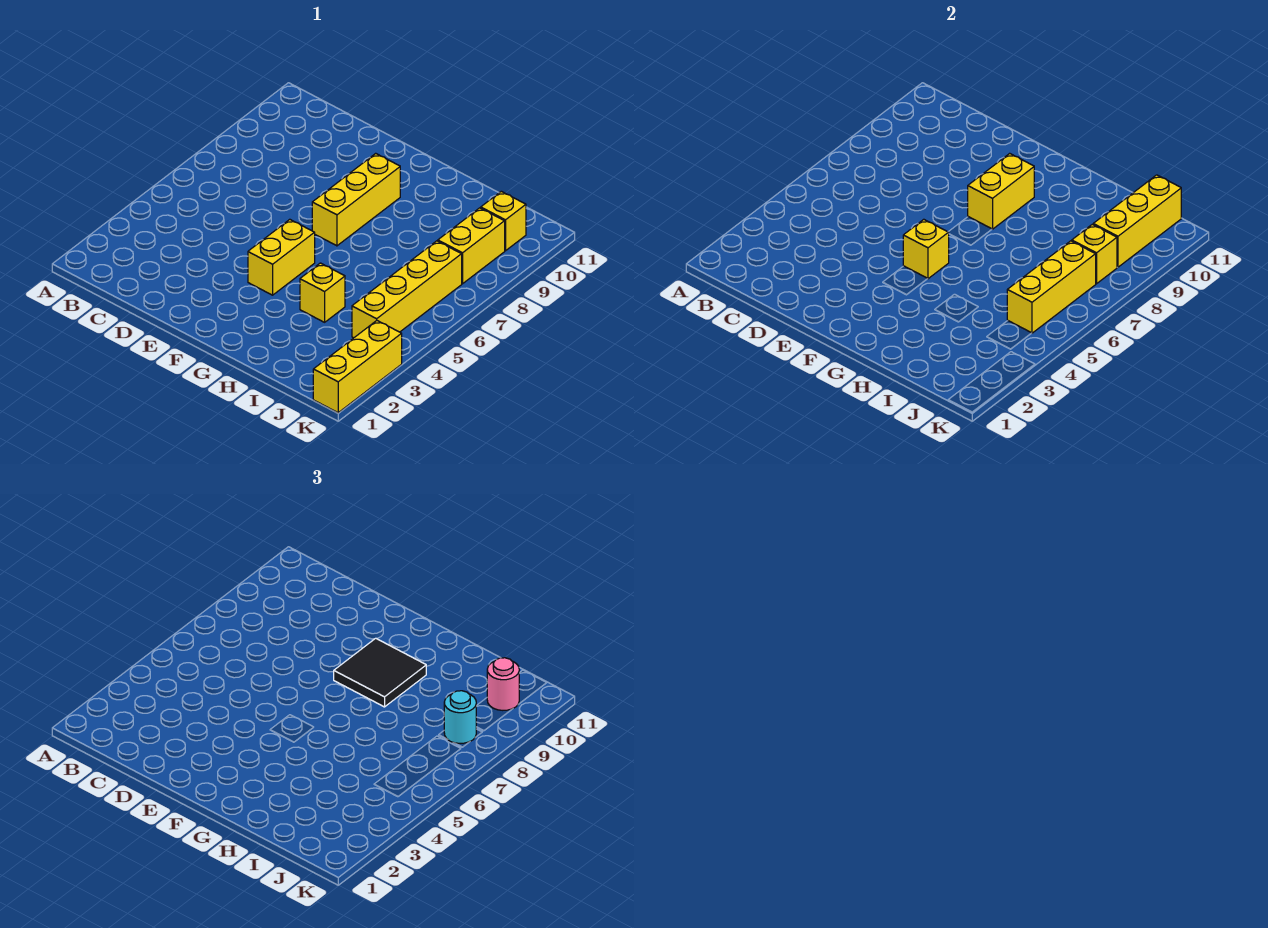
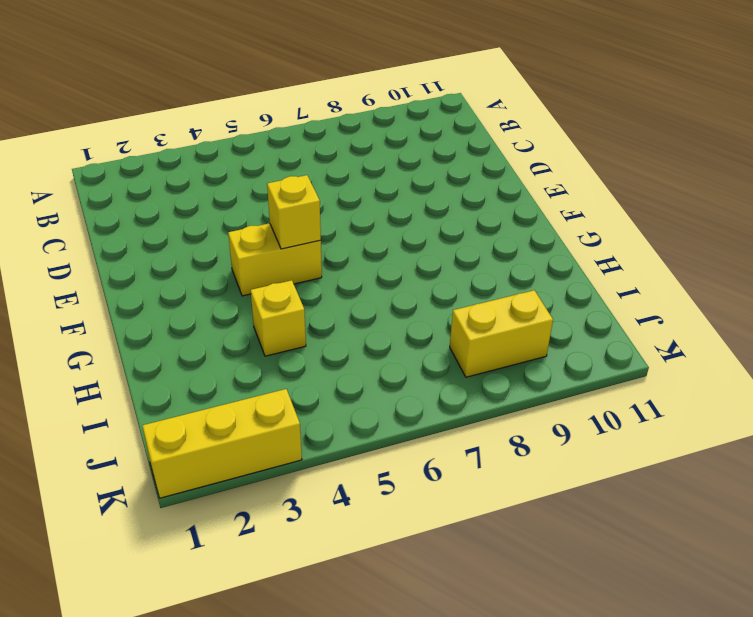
none -> yellow 1x3 brick [312,153,400,246]
none -> yellow 1x4 brick [352,241,462,338]
none -> yellow 1x1 brick [481,191,526,251]

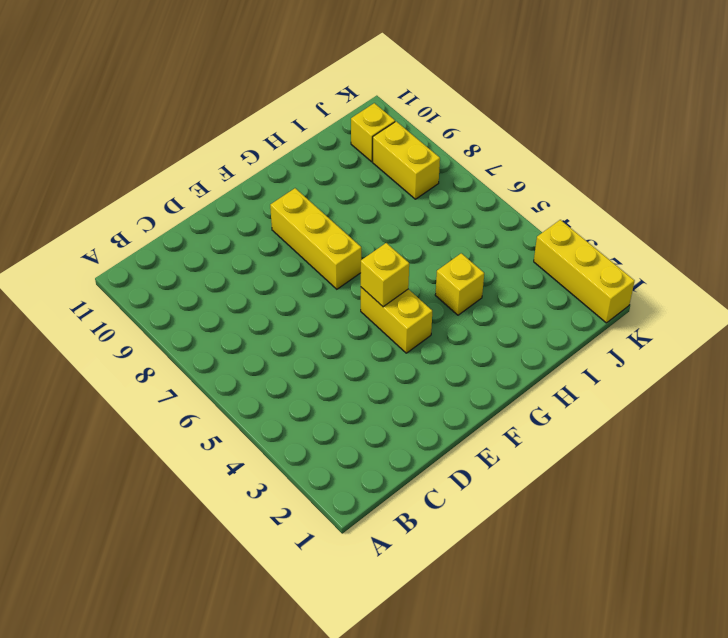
none -> yellow 1x4 brick [352,241,462,338]
none -> yellow 1x2 brick [968,153,1034,229]
none -> yellow 1x3 brick [1007,241,1096,333]

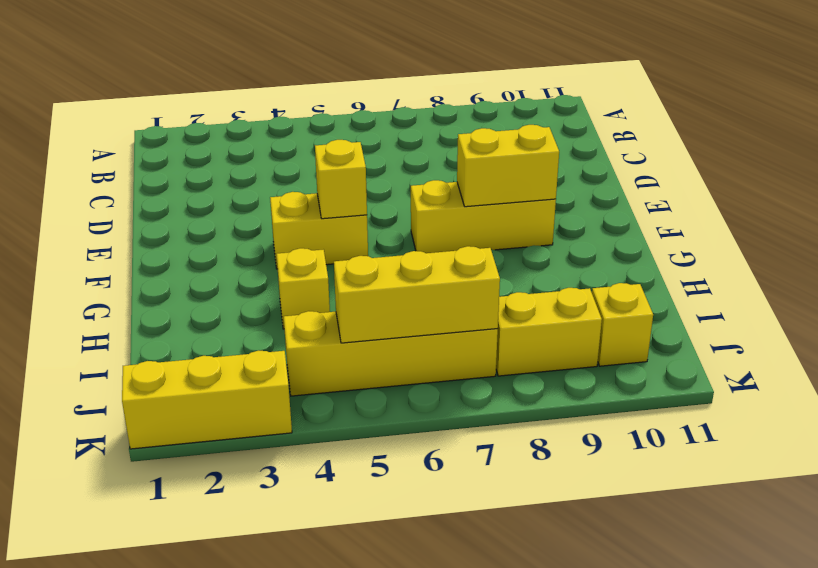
none -> yellow 1x1 brick [1072,224,1117,284]
none -> yellow 1x3 brick [1093,175,1181,267]
none -> black 2x2 tile [334,638,426,707]

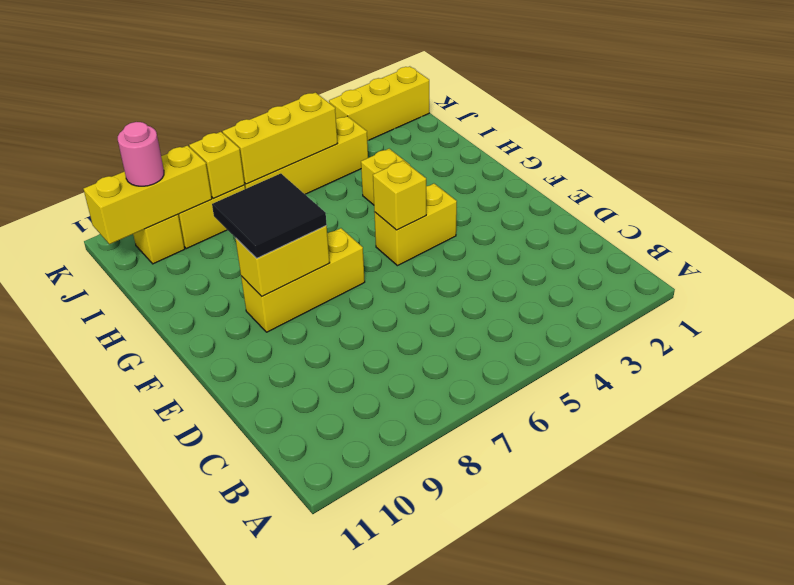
none -> cyan 1x1 round brick [444,691,476,743]

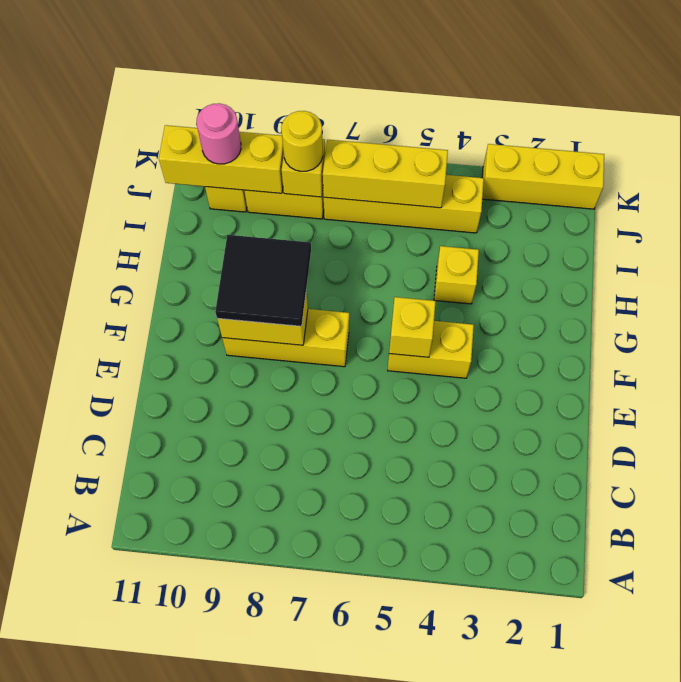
yellow 1x1 round brick [281,111,323,171] -> cyan 1x1 round brick [444,691,476,743]

